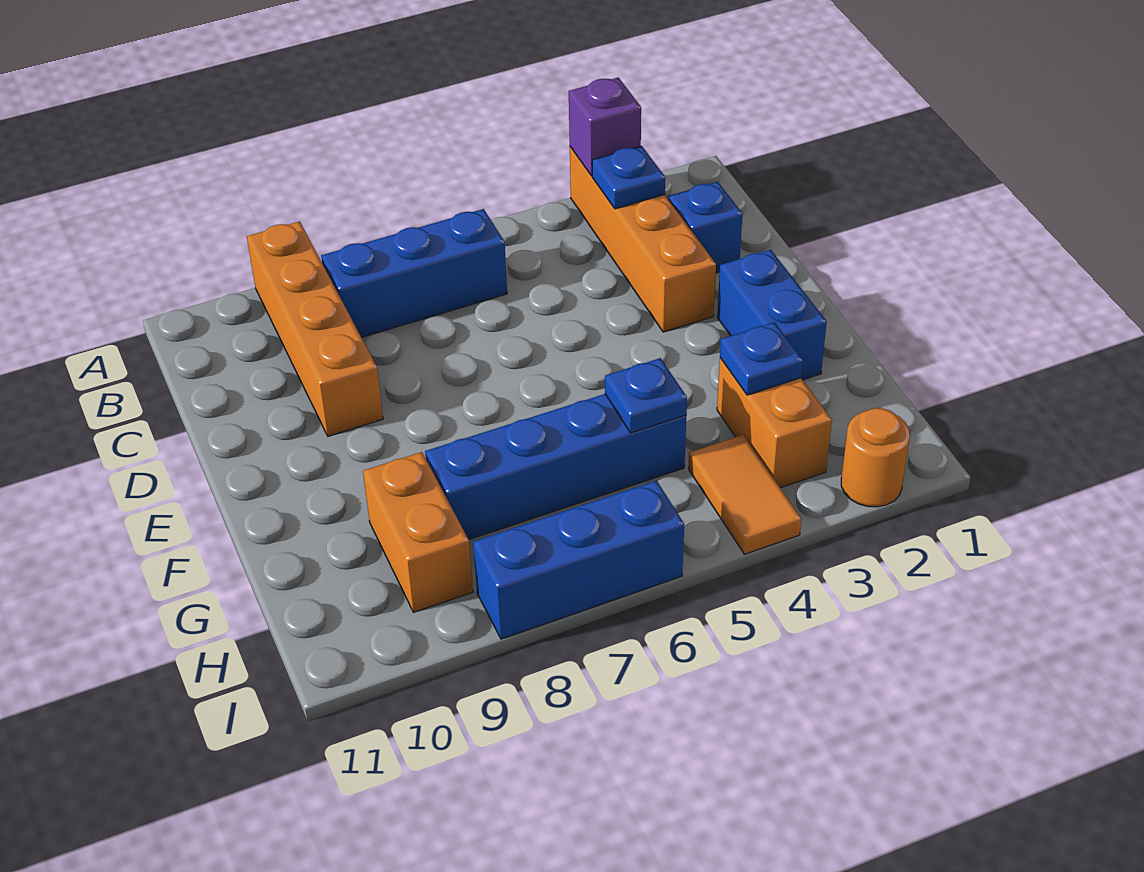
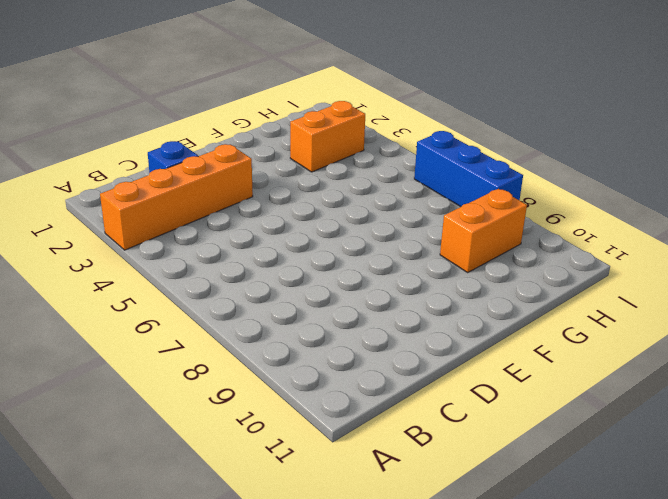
none -> orange 1x4 brick [247,221,383,436]
none -> blue 1x3 brick [321,209,507,337]
none -> blue 1x2 brick [717,250,827,380]

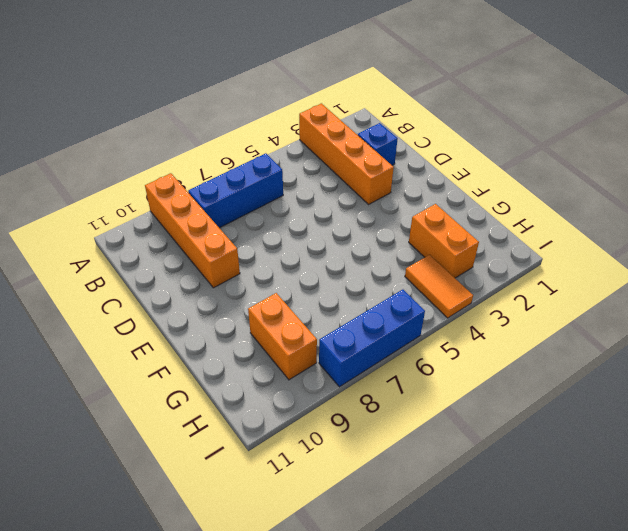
none -> blue 1x2 brick [717,250,827,380]
none -> blue 1x4 brick [425,394,686,540]
none -> orange 1x1 round brick [841,408,910,507]

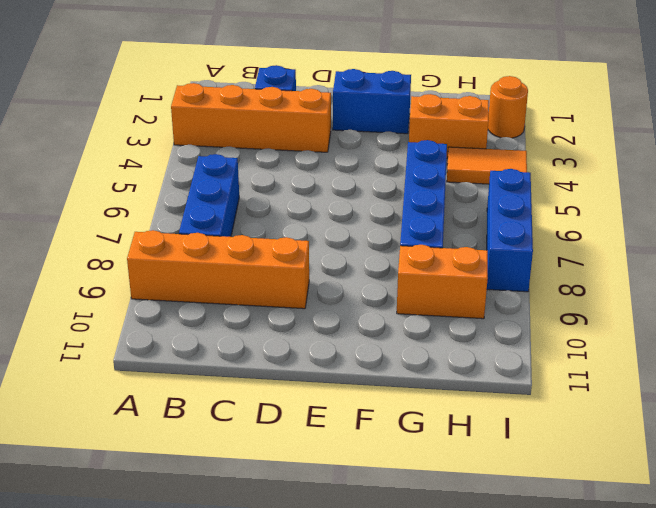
none -> purple 1x1 brick [569,78,641,176]
none -> blue 1x1 plate [592,146,665,209]
none -> blue 1x1 plate [720,322,803,395]

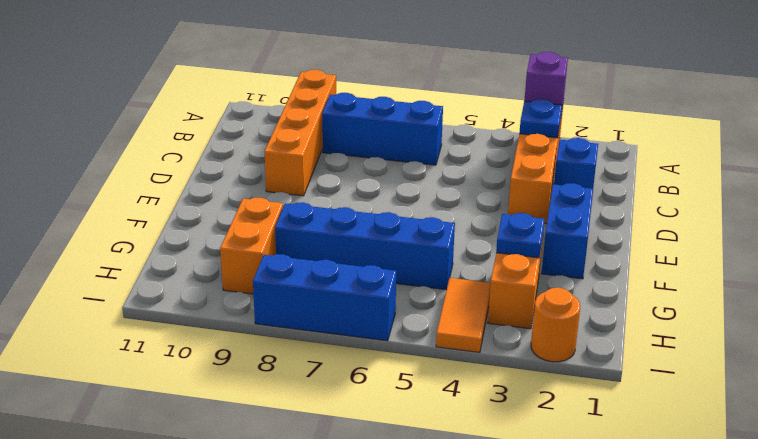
none -> blue 1x1 plate [605,358,687,433]

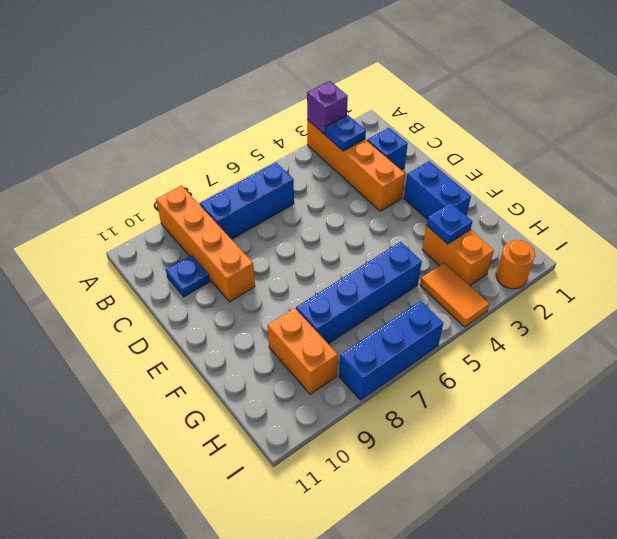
blue 1x1 plate [166,255,210,297] -> blue 1x1 plate moved to [605,358,687,433]

